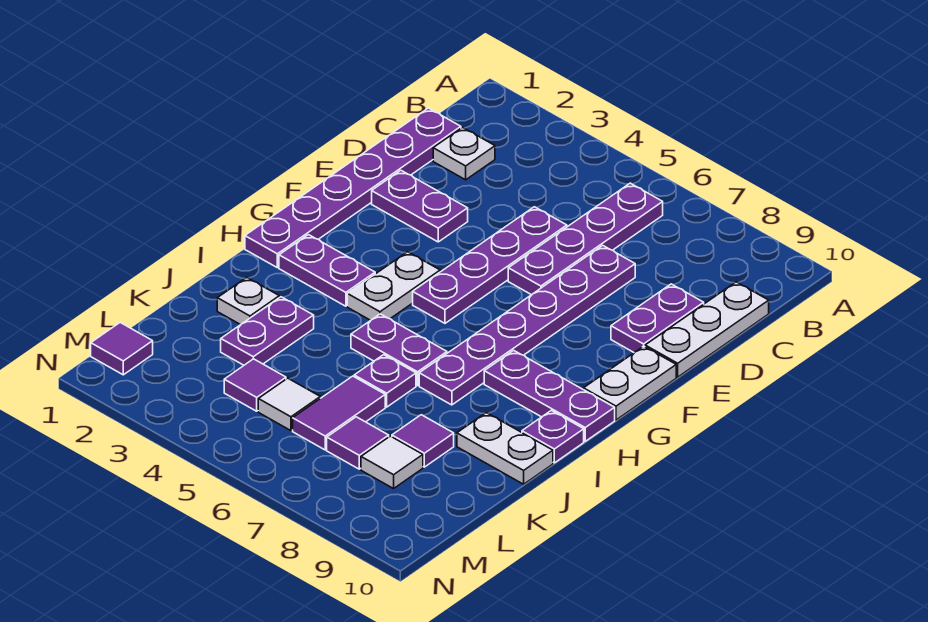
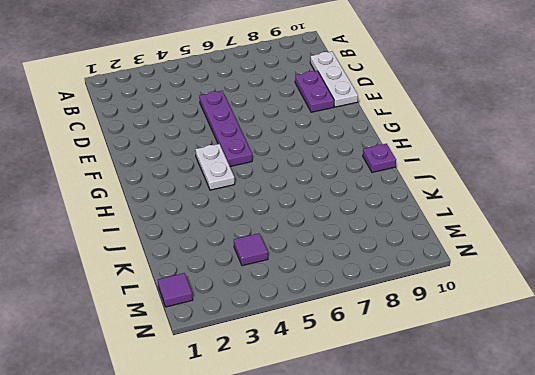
none -> purple 1x4 plate [508,183,663,295]
none -> purple 1x6 plate [245,108,461,268]
none -> white 1x1 plate [433,127,495,180]

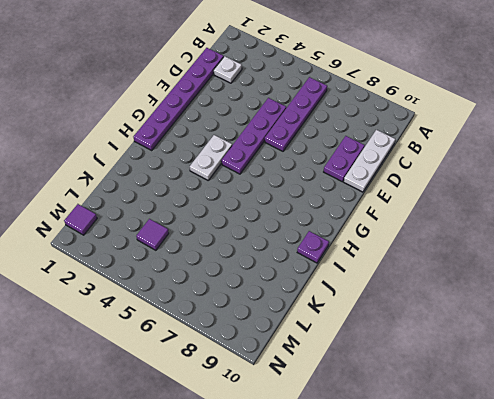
none -> purple 1x6 plate [419,245,635,405]
none -> purple 1x2 plate [372,170,468,242]
none -> white 1x2 plate [584,346,676,420]

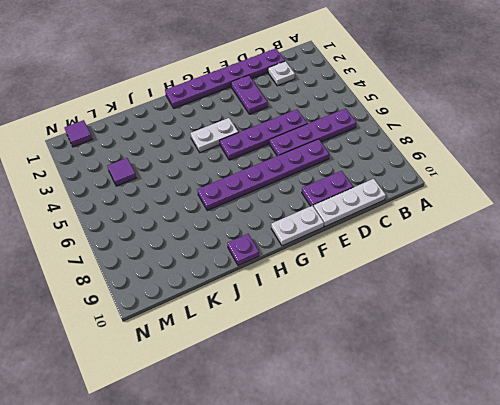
none -> purple 1x2 plate [279,235,375,306]
none -> purple 1x3 plate [484,350,615,441]
none -> purple 1x2 plate [351,314,447,386]

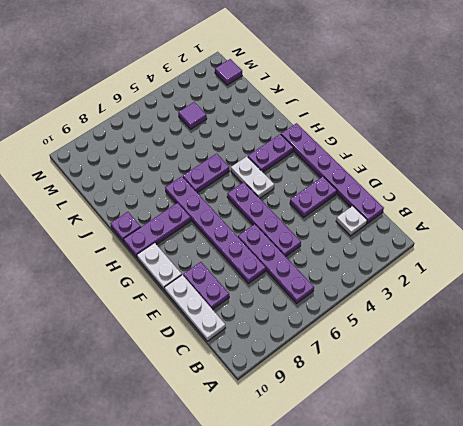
none -> white 1x1 plate [217,278,279,325]
none -> purple 1x2 plate [221,297,314,365]
none -> purple 1x1 plate [354,355,416,407]

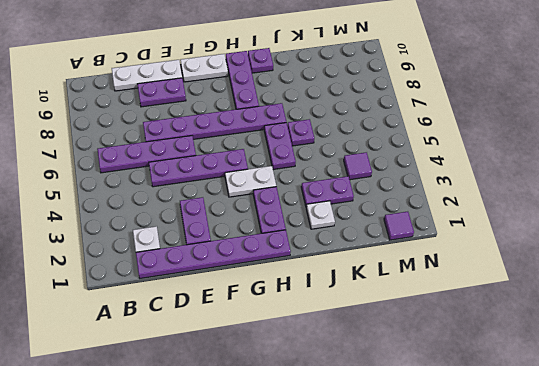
none -> white 1x2 plate [457,413,553,484]
none -> purple 1x2 tile [293,376,385,450]
none -> purple 1x1 tile [392,415,454,467]

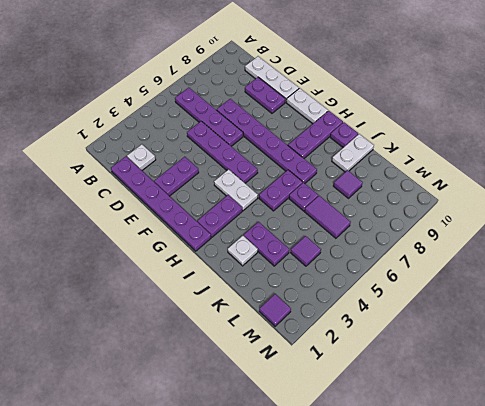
none -> white 1x1 tile [258,378,320,431]
none -> purple 1x1 tile [327,417,389,469]
none -> white 1x1 tile [361,436,423,489]

